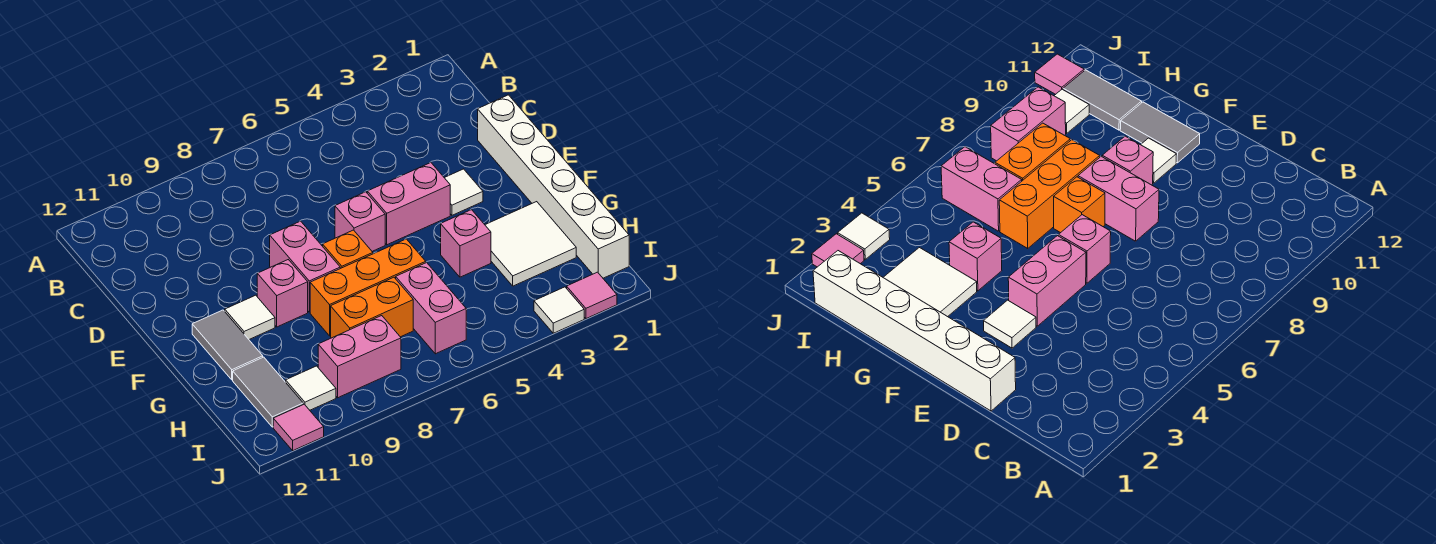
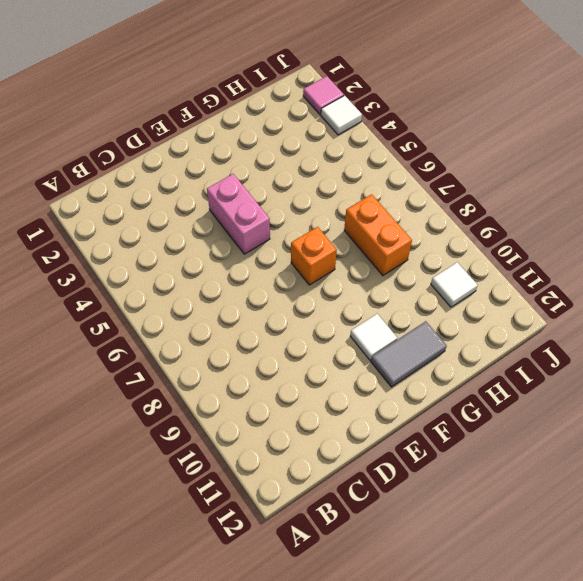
none -> white 1x6 brick [478,95,629,278]
none -> white 1x1 tile [445,169,483,215]
none -> pink 1x1 brick [335,192,385,251]

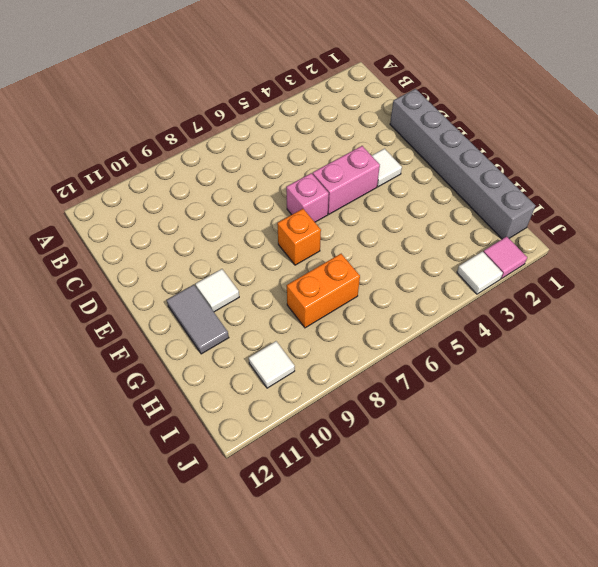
grey 1x6 brick [390,89,536,239] -> white 1x6 brick [478,95,629,278]
none -> pink 1x2 brick [270,221,340,312]
none -> pink 1x1 brick [257,260,308,327]
none -> white 2x2 tile [485,202,576,286]

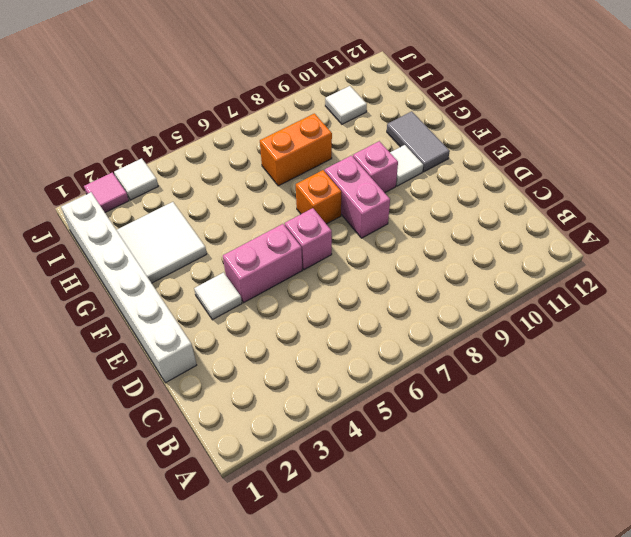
none -> pink 1x1 brick [441,210,491,277]
none -> orange 1x3 brick [310,239,426,336]
none -> pink 1x2 brick [396,263,466,354]

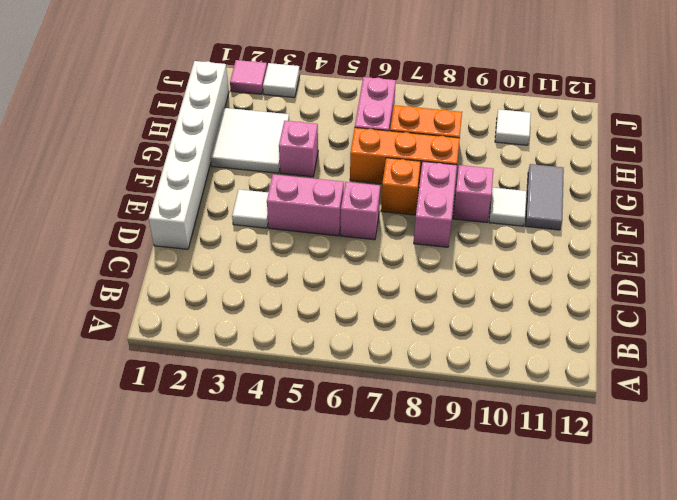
none -> grey 1x2 tile [233,357,303,427]
none -> pink 1x2 brick [318,316,401,398]
none -> pink 1x1 tile [273,404,324,450]

